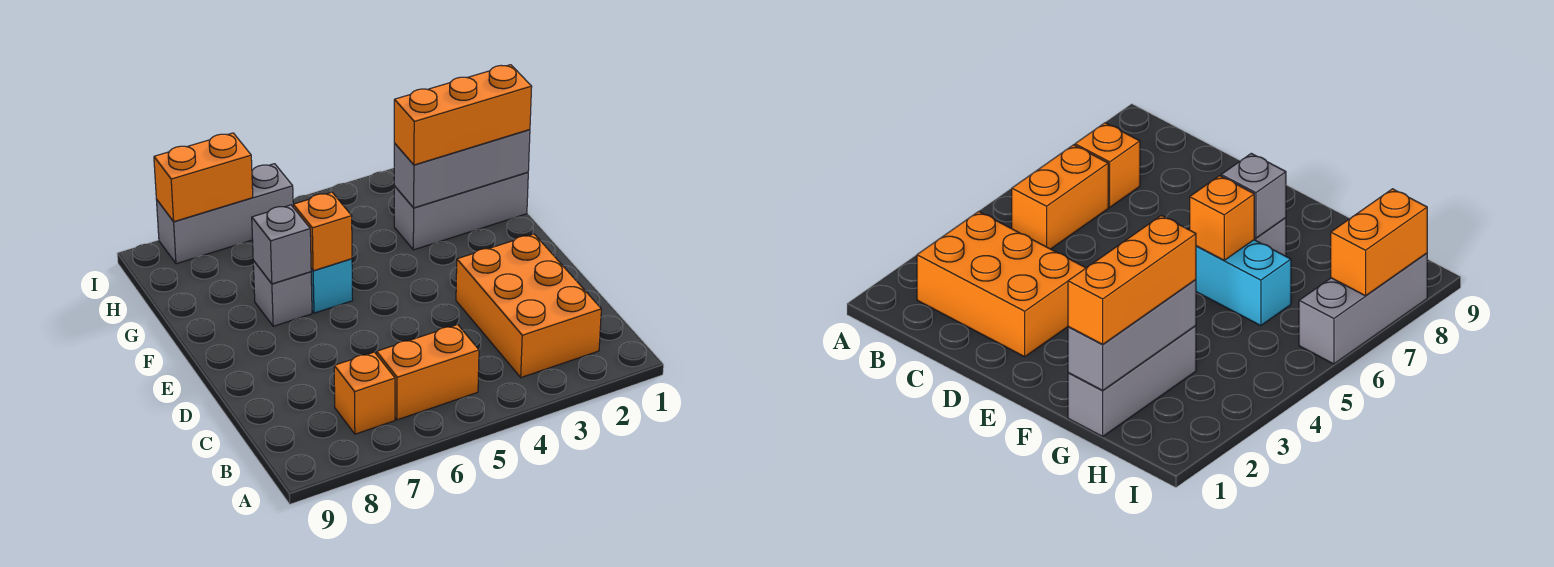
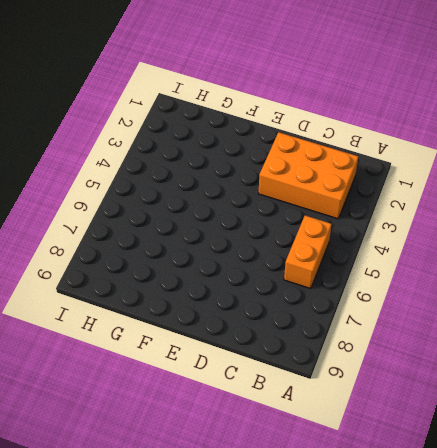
none -> orange 1x1 brick [334,352,395,434]
none -> cyan 1x2 brick [311,259,353,313]
none -> grey 1x1 brick [253,261,312,326]

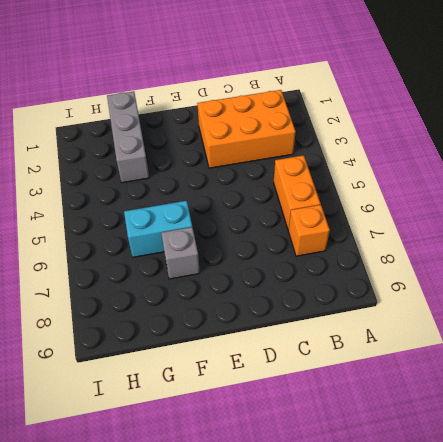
none -> grey 1x3 brick [157,164,293,264]
none -> orange 1x1 brick [293,192,352,271]
none -> grey 1x1 brick [252,205,311,284]

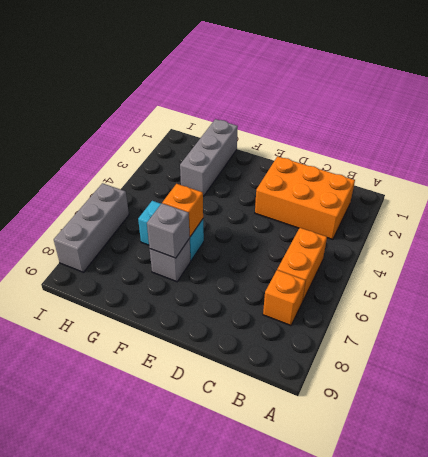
none -> grey 1x3 brick [394,130,530,208]
none -> orange 1x2 brick [154,133,253,222]
none -> orange 1x3 brick [394,65,532,165]

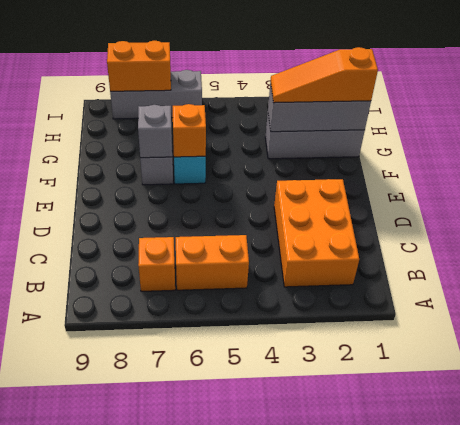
orange 1x3 slope [270,47,378,103] -> orange 1x3 brick [394,65,532,165]

